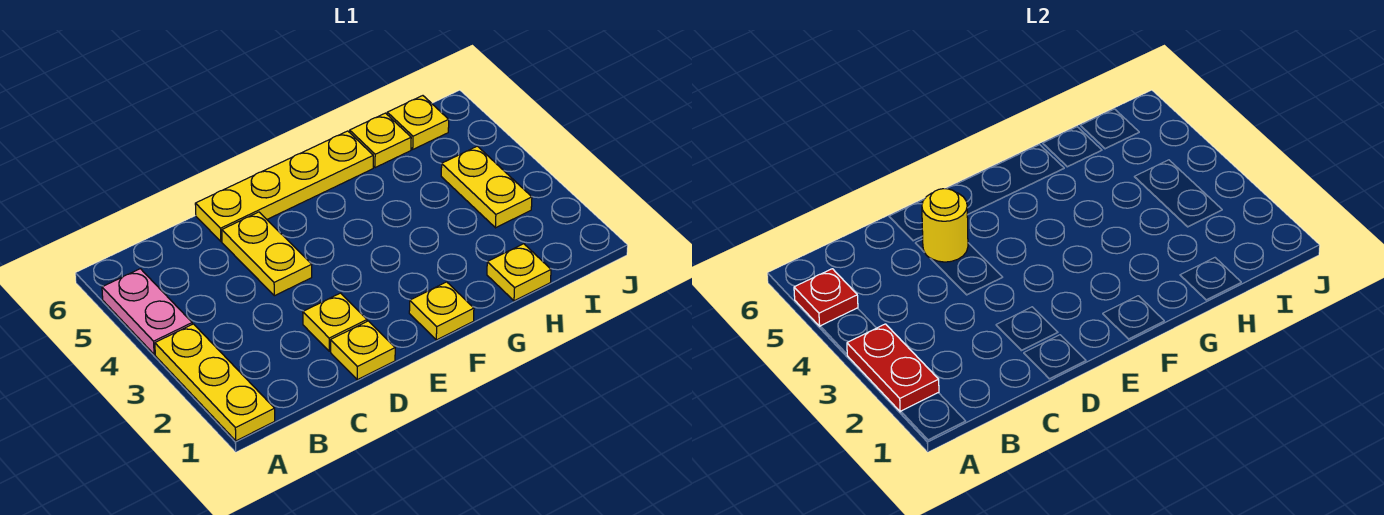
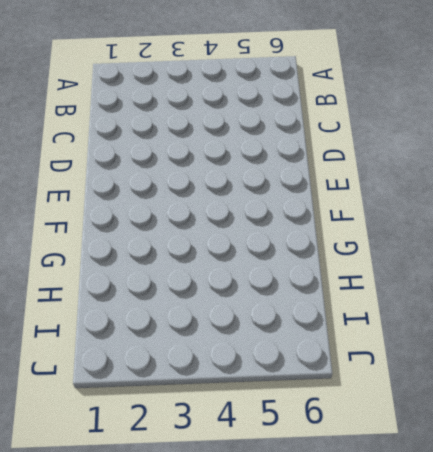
none -> yellow 1x3 plate [155,324,275,441]
none -> pink 1x2 plate [102,269,192,354]
none -> yellow 1x1 plate [331,321,395,380]

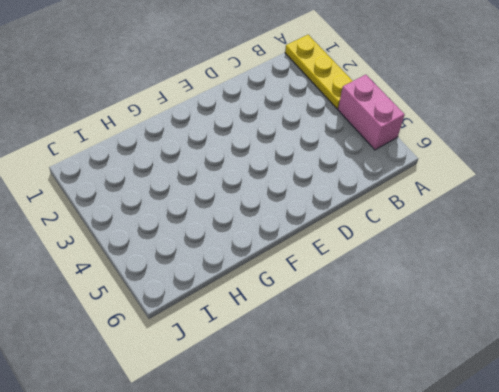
pink 1x2 brick [338,75,405,150] -> pink 1x2 plate [102,269,192,354]
none -> yellow 1x1 plate [331,321,395,380]
none -> yellow 1x1 plate [303,293,367,351]
none -> yellow 1x2 plate [222,212,312,296]

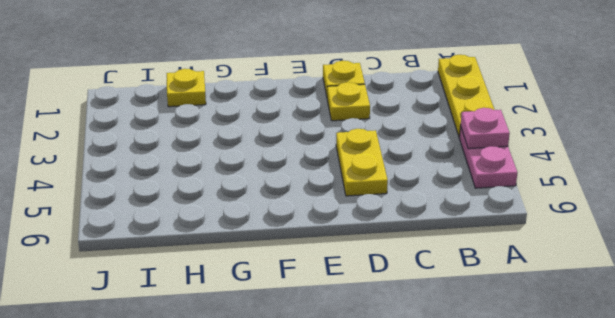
pink 1x1 plate [461,108,510,149] -> none
none -> yellow 1x4 plate [195,131,373,241]
none -> yellow 1x1 plate [409,282,474,340]
none -> yellow 1x1 plate [350,113,411,168]

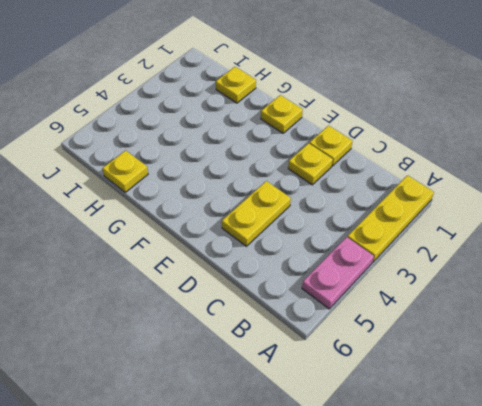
none -> yellow 1x4 plate [195,131,373,241]
none -> yellow 1x2 plate [441,146,532,228]
none -> yellow 1x1 plate [387,96,449,149]

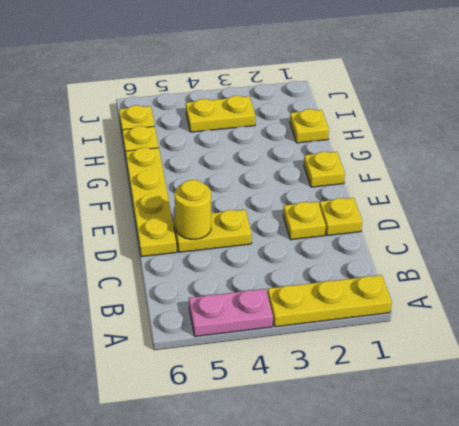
none -> red 1x2 plate [847,324,939,412]
none -> red 1x1 plate [794,269,858,326]

